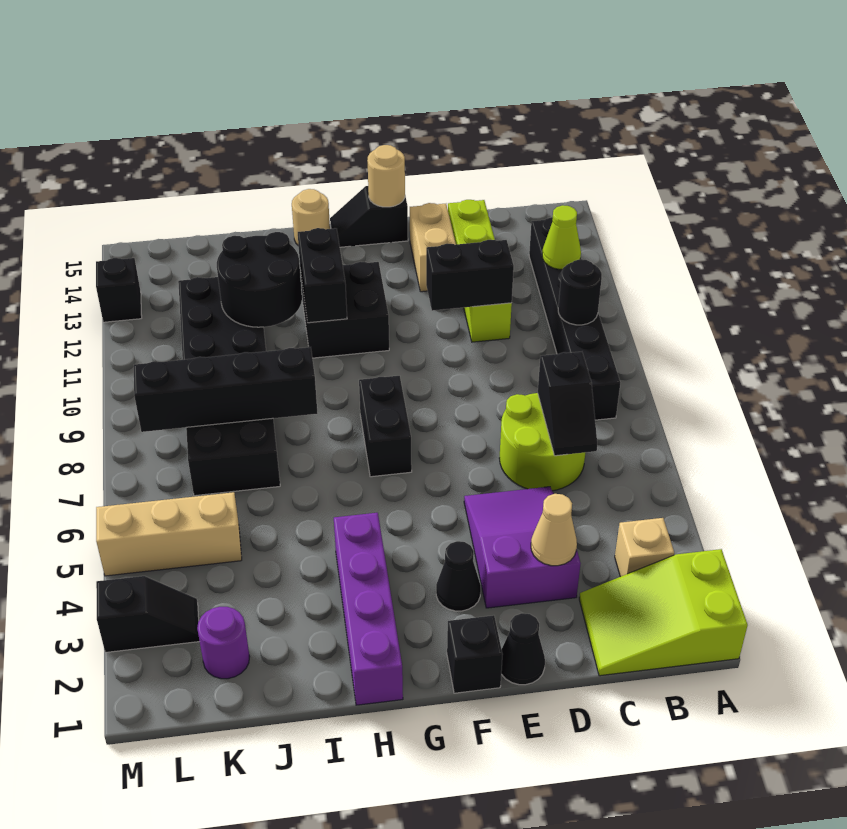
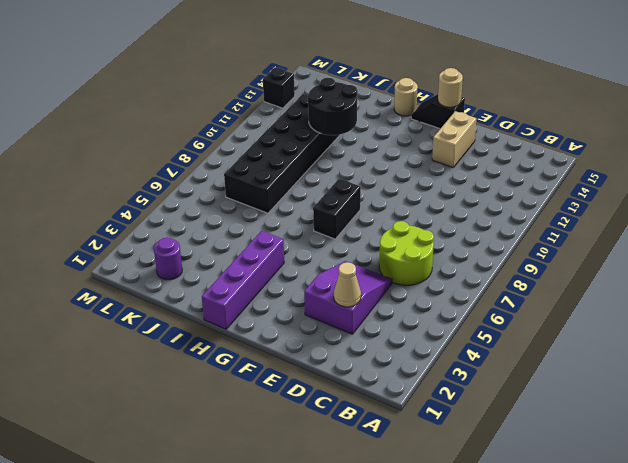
none -> lime 2x3 slope [579,549,748,676]
none -> tan 1x1 brick [615,518,674,577]
none -> black 1x6 brick [529,217,620,420]

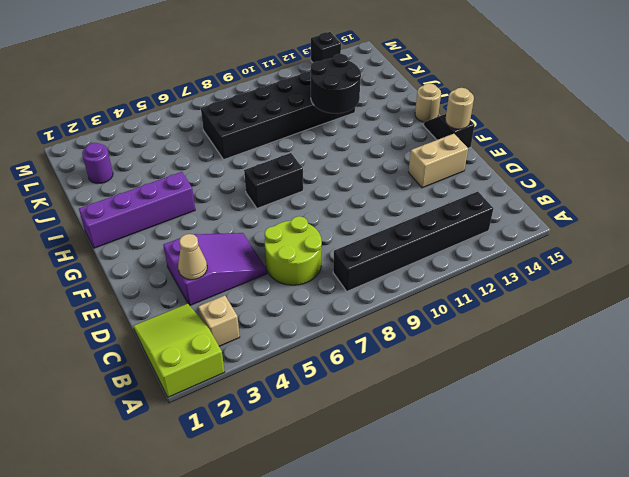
none -> lime 1x4 brick [448,200,512,342]
none -> black 1x1 cone [501,613,545,685]
none -> black 1x1 brick [447,615,503,693]

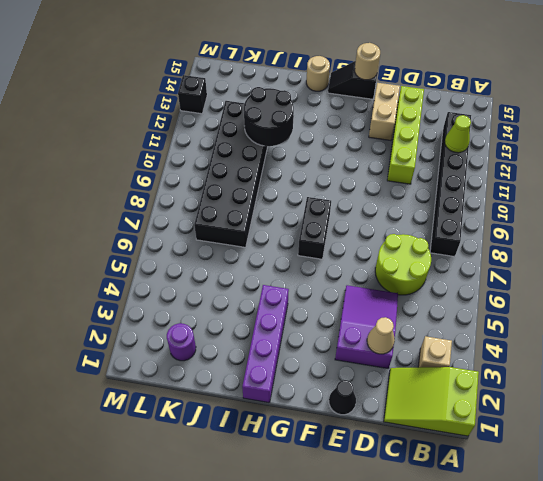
none -> black 1x1 brick [447,615,503,693]
none -> black 1x1 cone [436,541,481,611]
none -> black 2x2 brick [301,262,389,358]

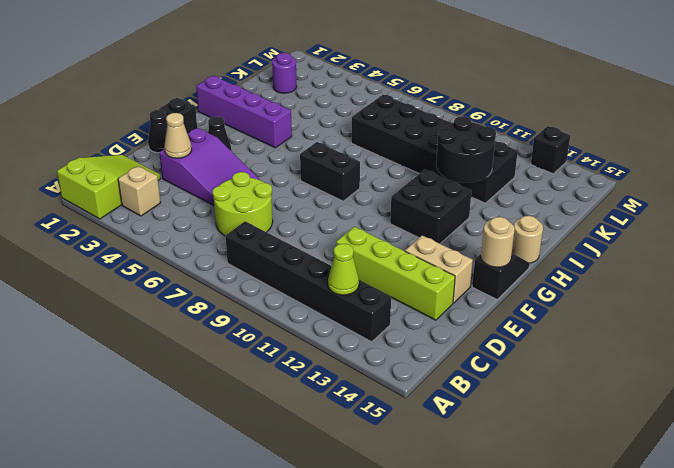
none -> tan 1x3 brick [96,492,242,576]
none -> black 1x2 slope [96,576,200,652]
none -> black 1x1 round brick [558,259,602,325]

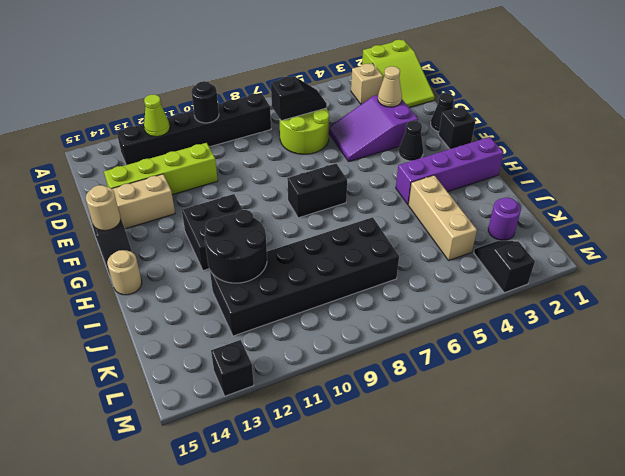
tan 1x3 brick [408,175,477,260] -> tan 1x3 brick moved to [96,492,242,576]
none -> black 1x2 brick [426,240,514,311]
none -> black 1x2 brick [298,228,347,323]
none -> black 1x4 brick [134,347,317,432]

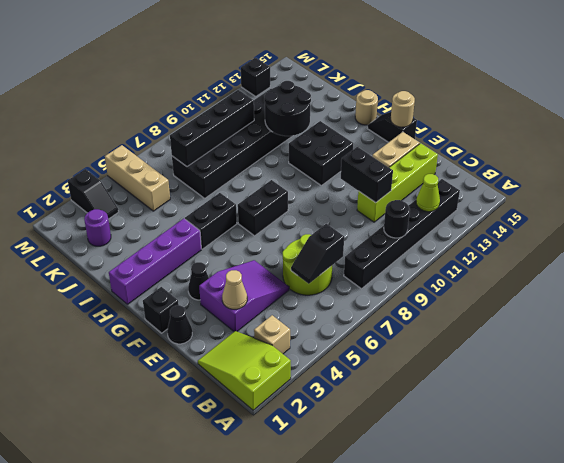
black 1x2 brick [185,193,237,249] -> black 1x2 brick moved to [298,228,347,323]
black 1x4 brick [170,90,254,167] -> black 1x4 brick turned to [134,347,317,432]

